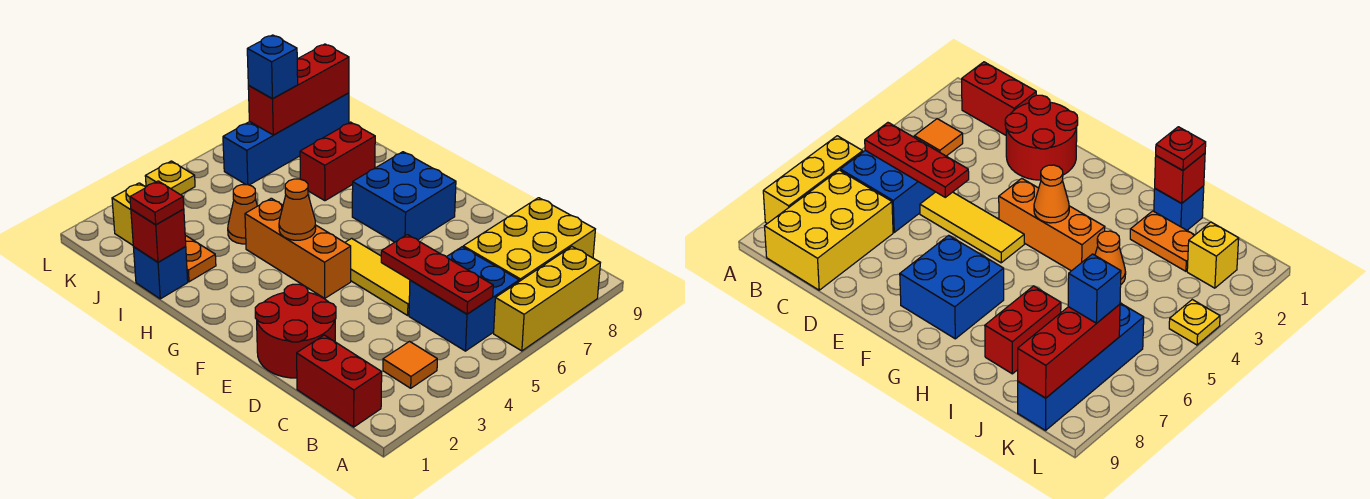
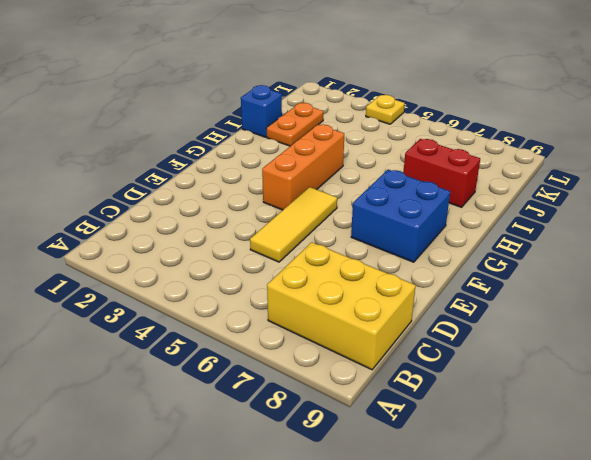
none -> yellow 1x3 brick [494,247,600,351]
none -> red 1x2 brick [297,335,382,427]
none -> orange 1x1 tile [383,342,437,388]

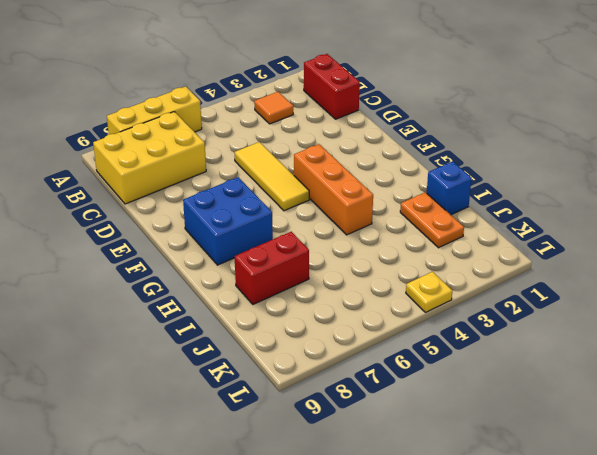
none -> blue 2x2 brick [409,247,519,351]
none -> red 2x2 round brick [255,284,336,378]
none -> orange 1x1 cone [228,185,257,244]

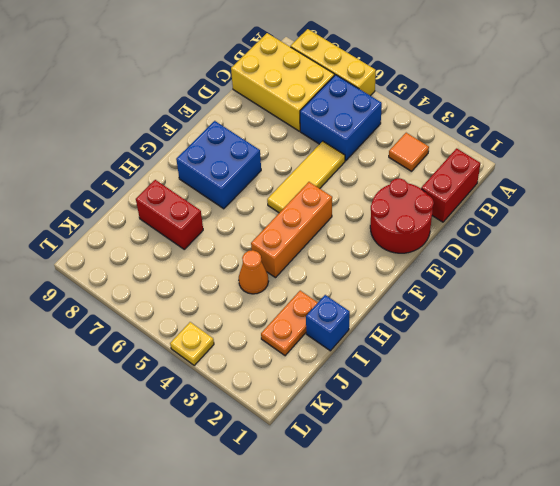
none -> yellow 1x1 brick [112,183,146,245]
none -> blue 1x4 brick [223,93,349,185]
none -> red 1x3 plate [381,235,493,314]

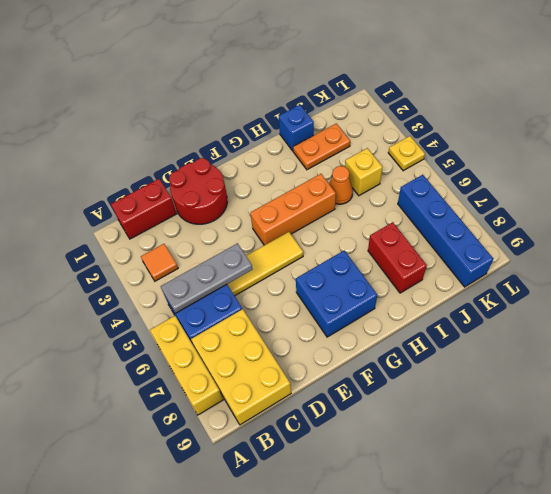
grey 1x3 plate [161,243,253,313] -> red 1x3 plate [381,235,493,314]
yellow 1x1 brick [345,148,382,196] -> yellow 1x1 brick moved to [112,183,146,245]
none -> orange 1x1 cone [279,179,316,240]
none -> red 1x1 brick [131,209,186,262]
none -> red 1x3 brick [248,44,349,135]

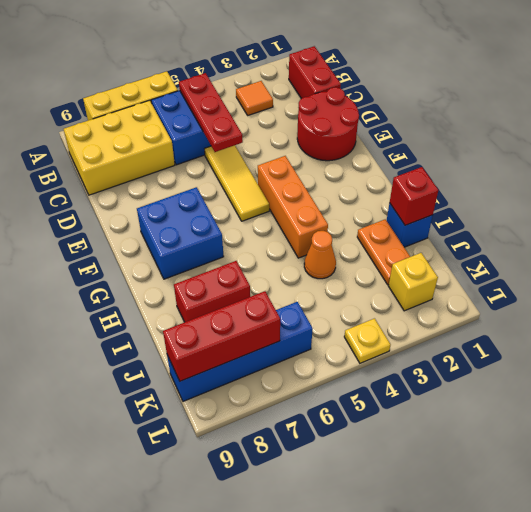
none -> orange 1x1 cone [279,179,316,240]
none -> red 1x1 plate [130,181,184,225]
none -> blue 1x1 brick [247,35,298,99]

